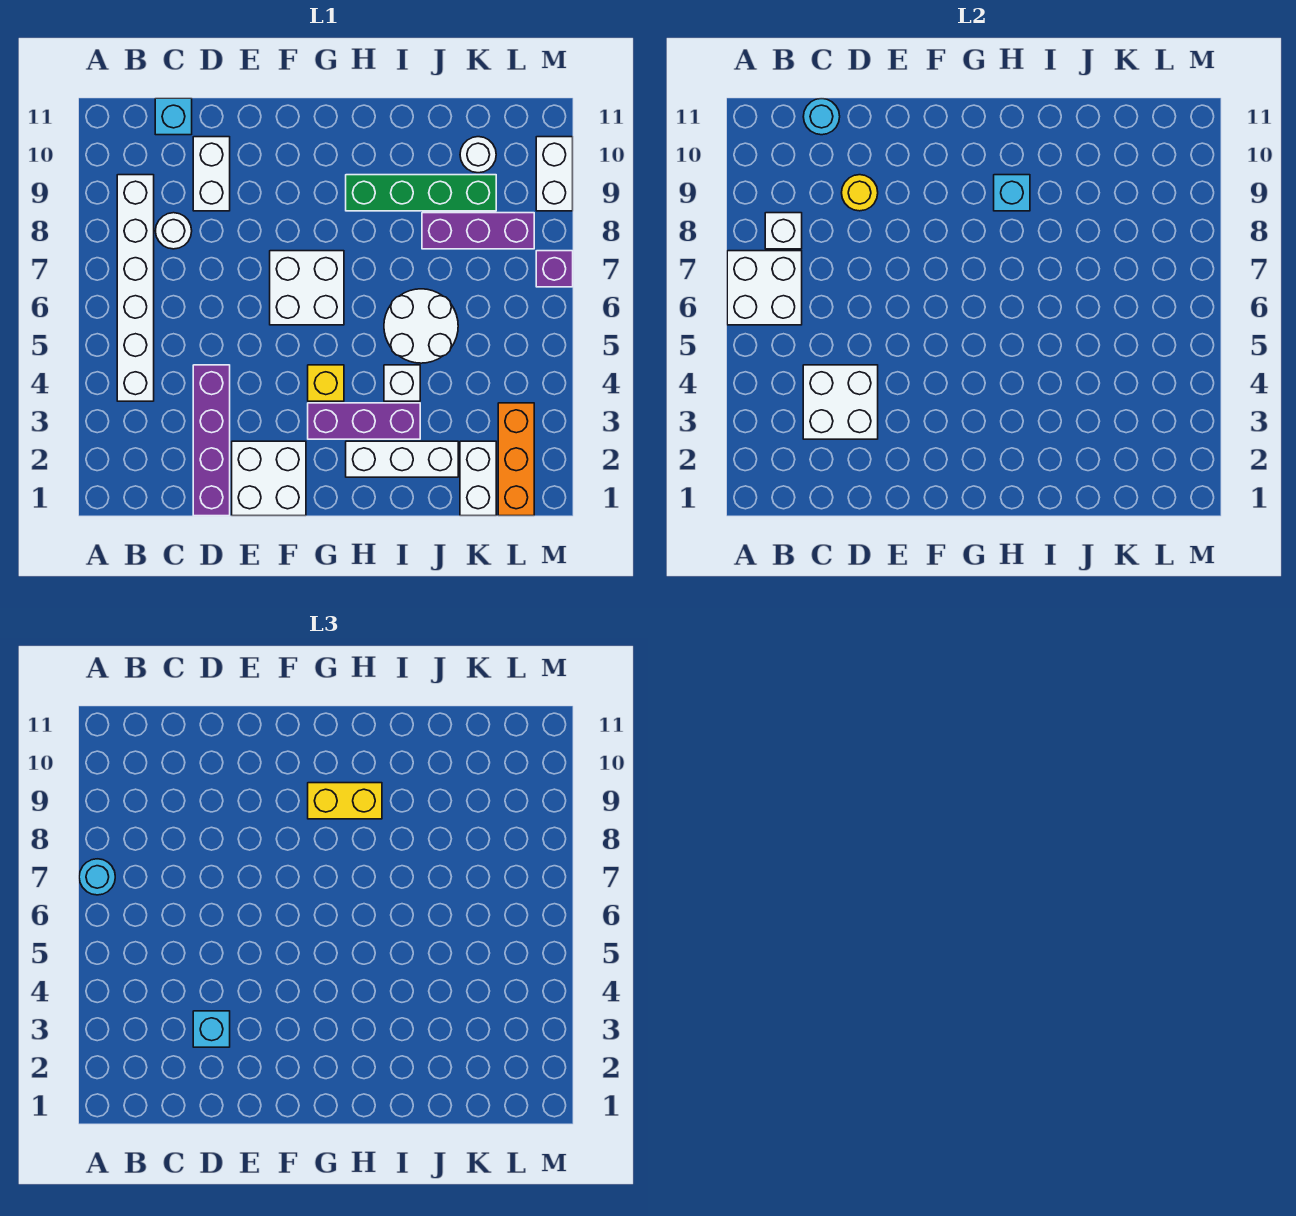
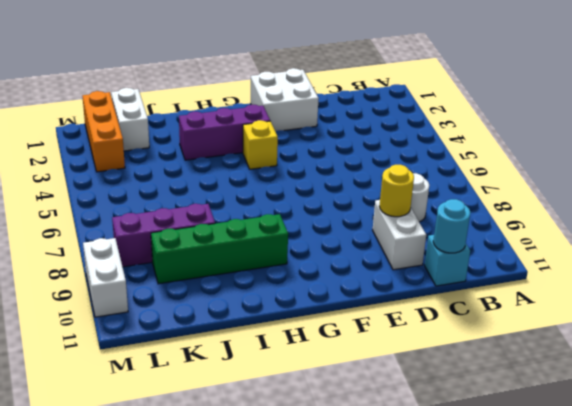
none -> white 1x6 brick [117,175,154,401]
none -> purple 1x4 brick [193,365,230,516]
none -> white 2x2 brick [270,251,344,325]

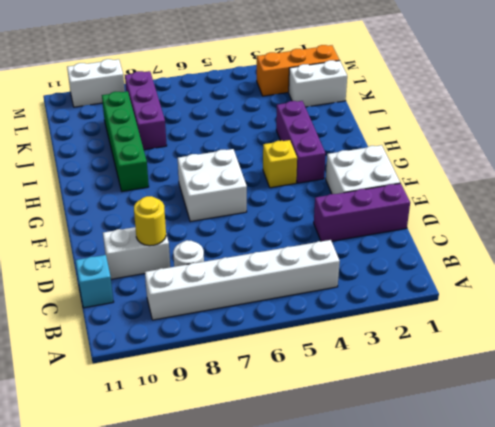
purple 1x3 brick [314,183,410,241] -> purple 1x4 brick [193,365,230,516]
none -> white 1x3 brick [346,441,458,477]
none -> white 1x1 brick [384,365,420,401]
none -> white 2x2 round brick [384,289,458,363]

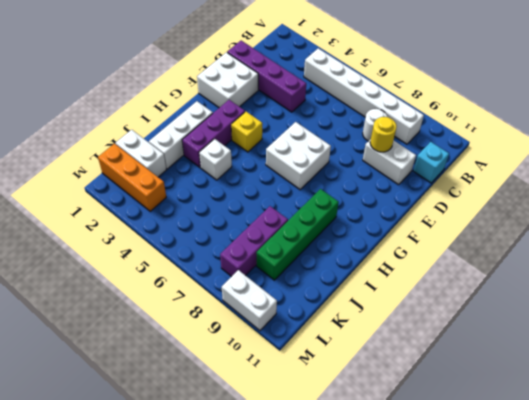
none -> white 2x2 round brick [384,289,458,363]
none -> white 1x1 round brick [460,137,496,173]
none -> purple 1x1 brick [536,251,573,287]

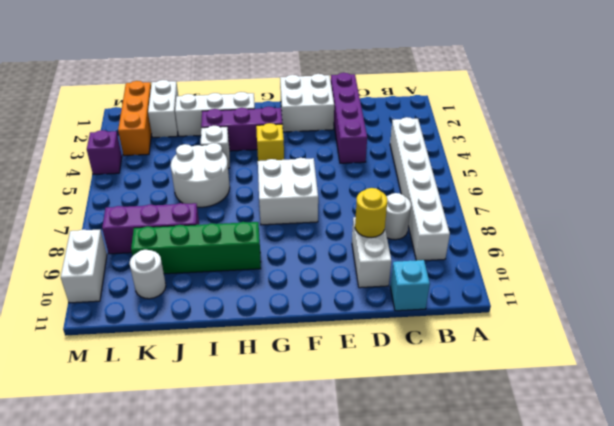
purple 1x1 brick [87,130,122,175] -> purple 1x1 brick moved to [536,251,573,287]
none -> white 2x2 brick [727,251,802,325]
none -> white 1x1 brick [765,213,802,249]
none -> white 2x2 brick [803,365,878,439]

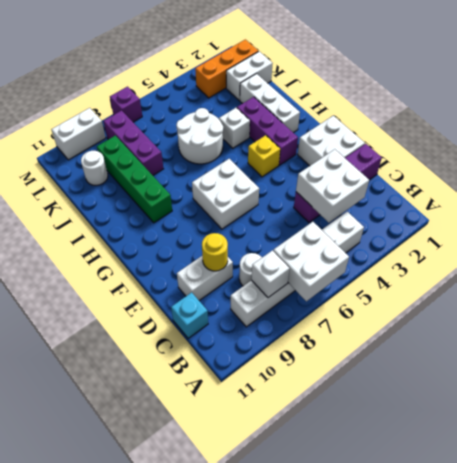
none -> cyan 1x1 round brick [803,99,840,135]
none -> cyan 1x1 brick [994,175,1030,211]
none -> cyan 1x1 round brick [79,859,115,895]

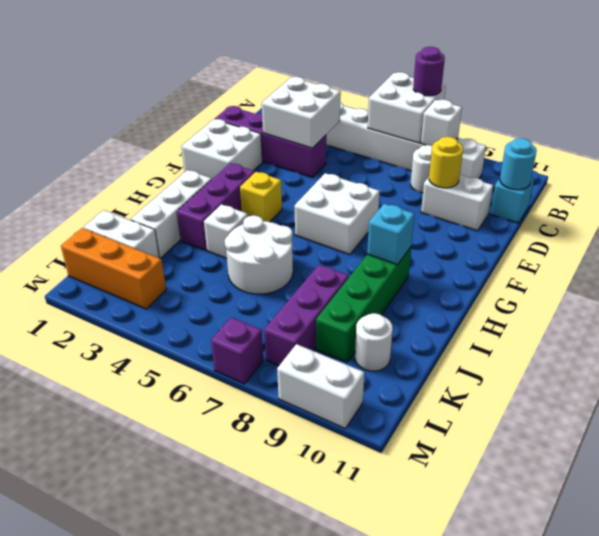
purple 1x1 round brick [413,47,445,96] -> cyan 1x1 round brick [79,859,115,895]
none -> cyan 1x1 brick [193,1011,230,1047]
none -> yellow 1x2 brick [308,783,382,819]

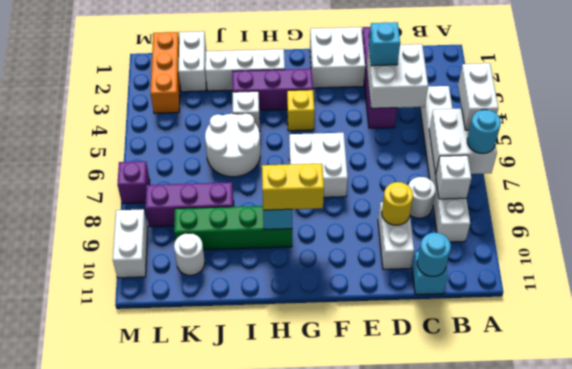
white 1x2 brick [458,63,498,130] -> none

